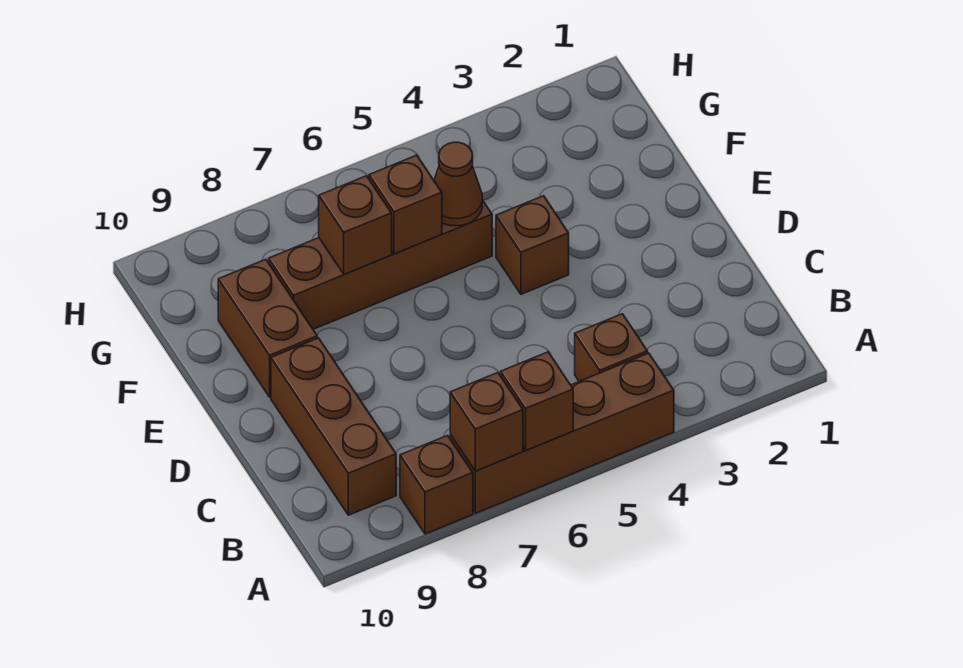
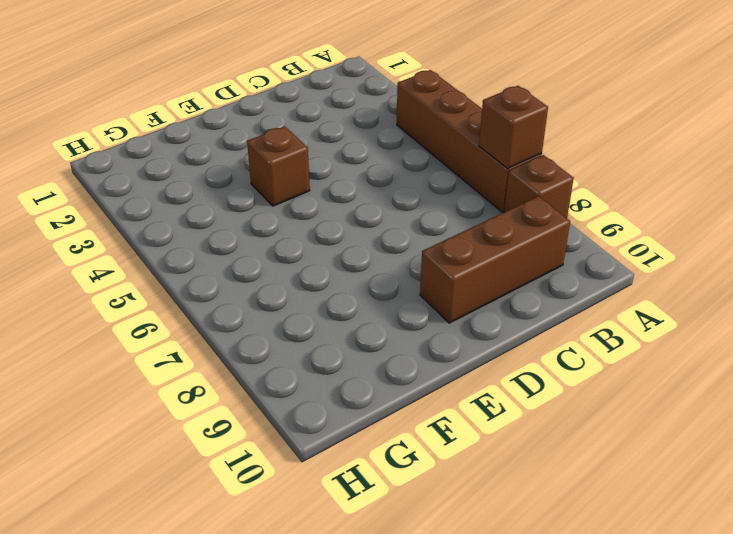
none -> brown 1x1 brick [575,314,648,381]
none -> brown 1x2 brick [218,259,317,397]
none -> brown 1x4 brick [269,200,492,329]

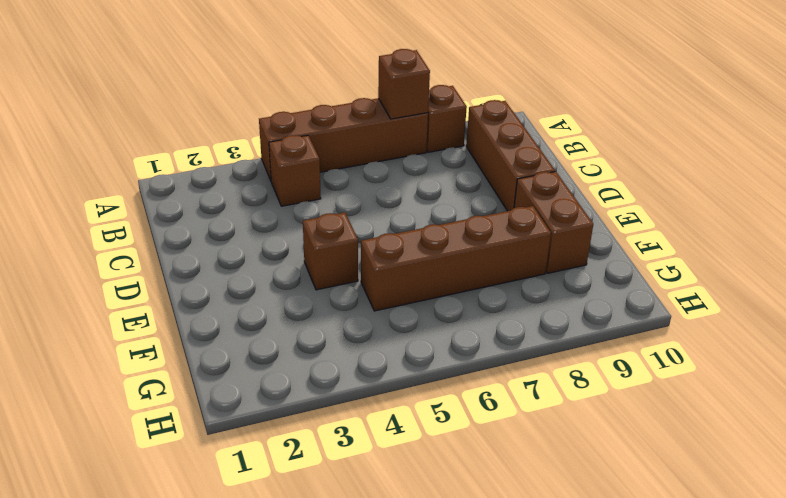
none -> brown 1x1 brick [501,352,573,450]
none -> brown 1x1 cone [434,142,482,226]
none -> brown 1x1 brick [369,155,442,254]

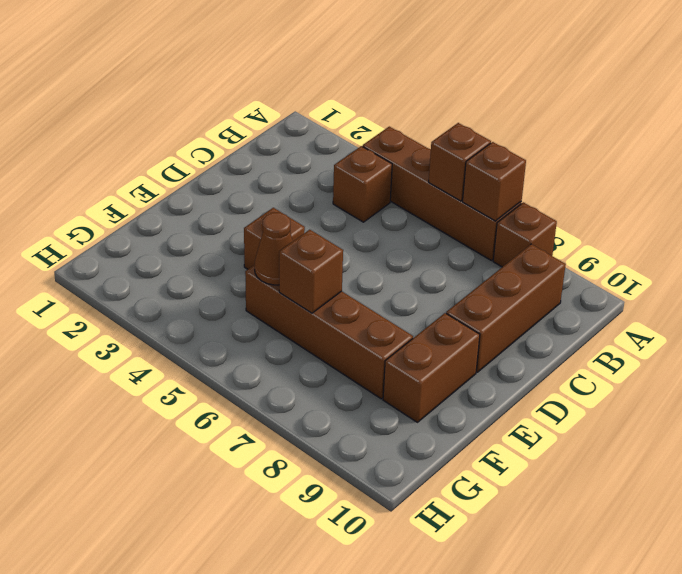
none -> brown 1x1 brick [319,176,392,274]

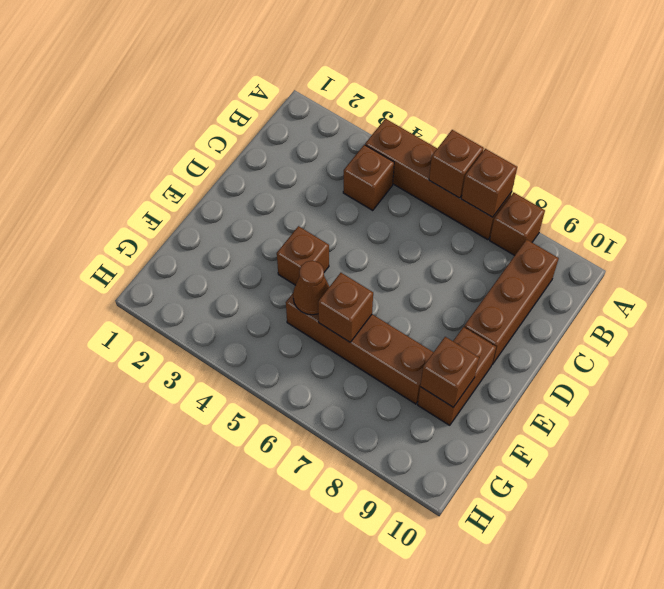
brown 1x1 brick [420,337,479,407] -> brown 1x1 brick moved to [319,176,392,274]

